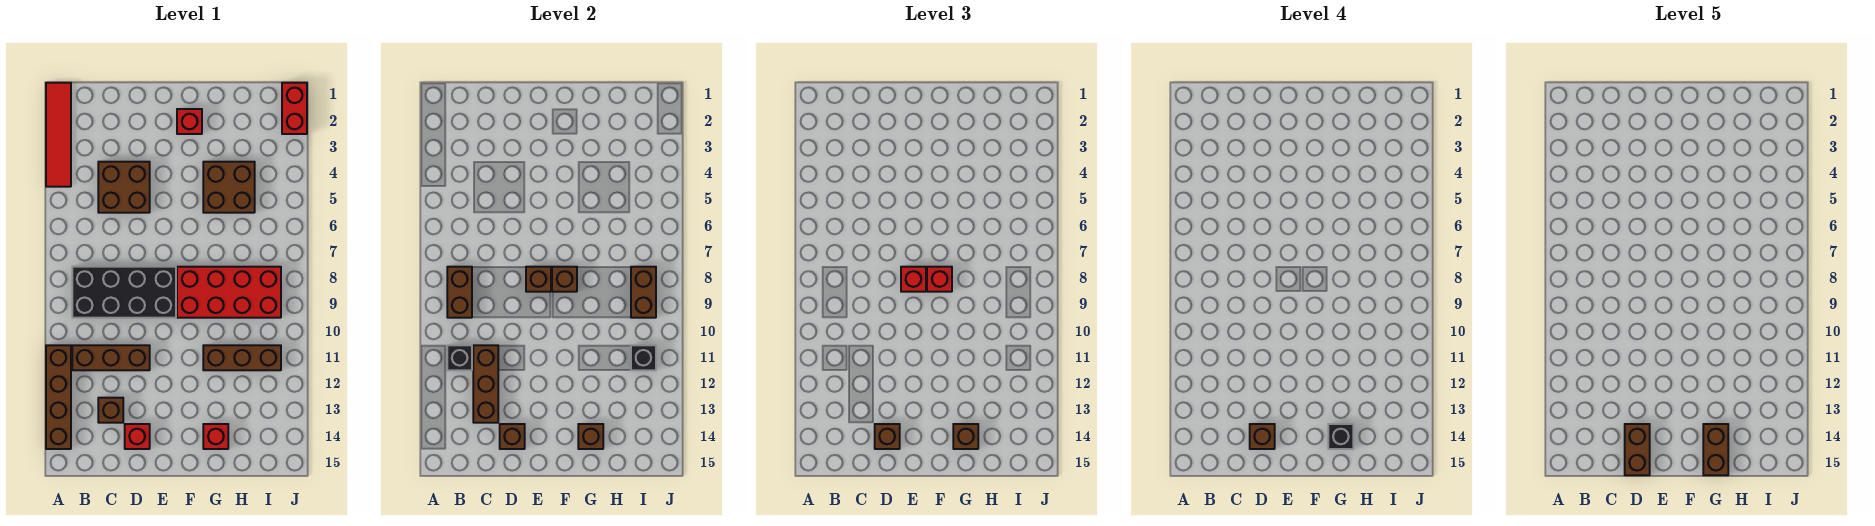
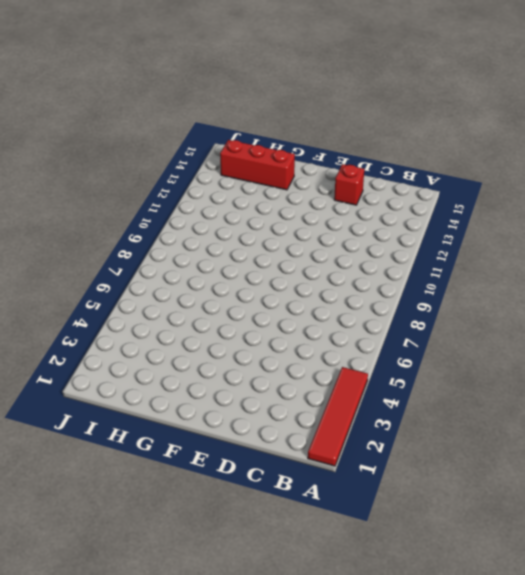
red 1x3 brick [220,140,295,190] -> red 1x1 brick [203,424,228,449]
none -> brown 1x4 brick [46,345,71,449]
none -> black 2x4 brick [72,267,176,318]
none -> brown 1x3 brick [72,345,150,370]
none -> brown 2x2 brick [98,162,150,213]

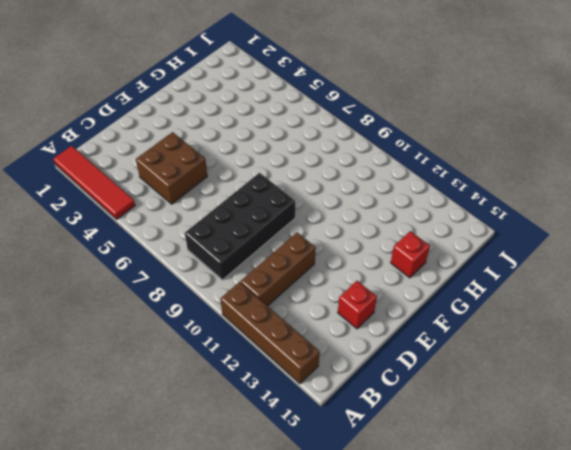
none -> brown 1x1 brick [98,398,123,423]
none -> red 1x1 brick [177,109,202,134]
none -> red 2x4 brick [177,267,281,318]
none -> brown 2x2 brick [203,162,255,213]

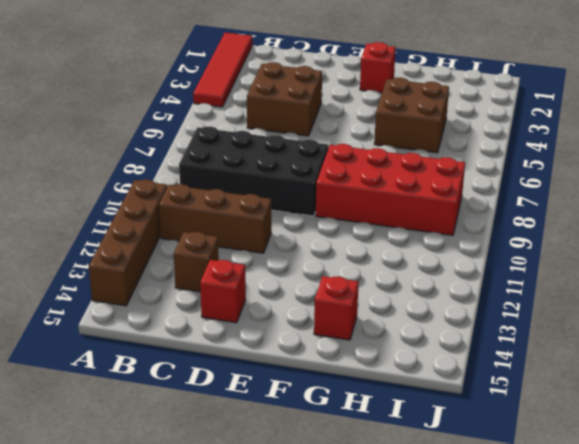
none -> brown 1x3 brick [203,345,281,370]
none -> red 1x2 brick [282,83,307,134]
none -> brown 1x2 brick [447,267,472,318]
none -> black 1x1 brick [447,345,472,370]

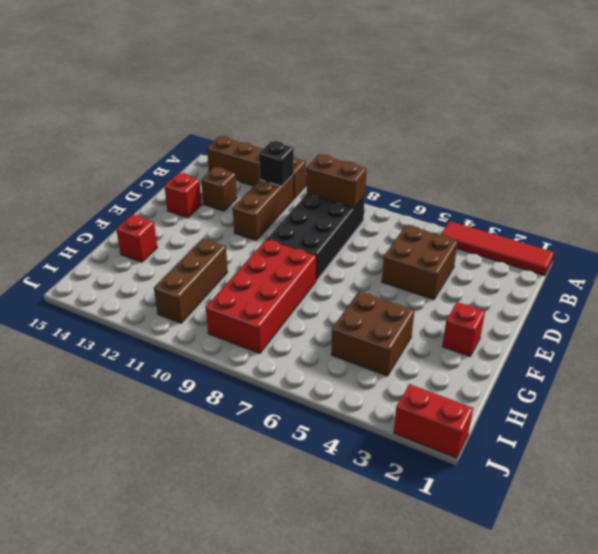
none -> brown 1x3 brick [473,345,498,423]
none -> brown 1x1 brick [500,424,525,449]
none -> brown 1x1 brick [526,267,551,292]
none -> brown 1x1 brick [552,267,577,292]

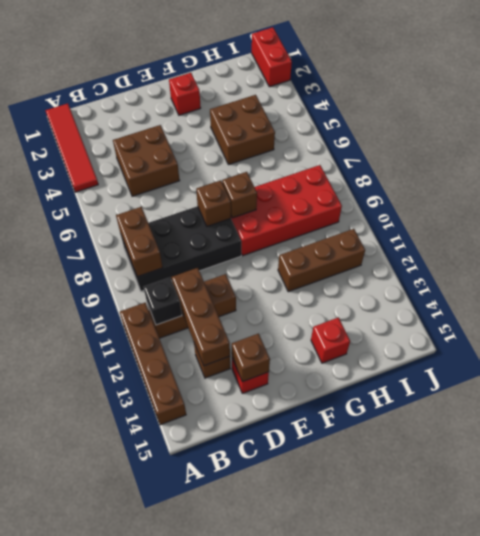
none -> brown 1x1 brick [578,424,603,449]
none -> brown 1x2 brick [631,267,656,318]
none -> black 1x1 brick [631,345,656,370]
none -> brown 1x1 brick [875,424,900,449]

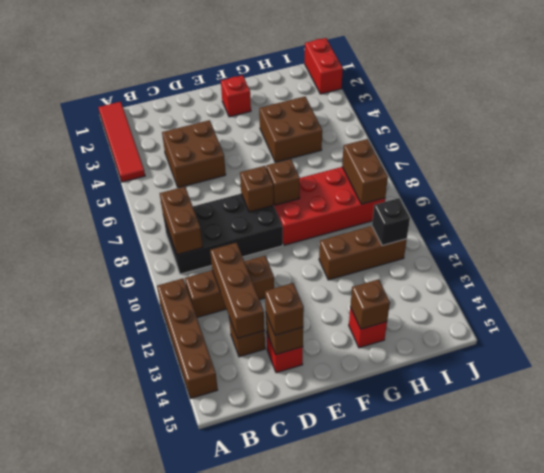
none -> black 1x1 brick [447,345,472,370]
none -> red 1x1 brick [901,267,926,292]
none -> red 1x1 brick [927,267,952,292]
none -> brown 1x1 brick [953,424,978,449]

